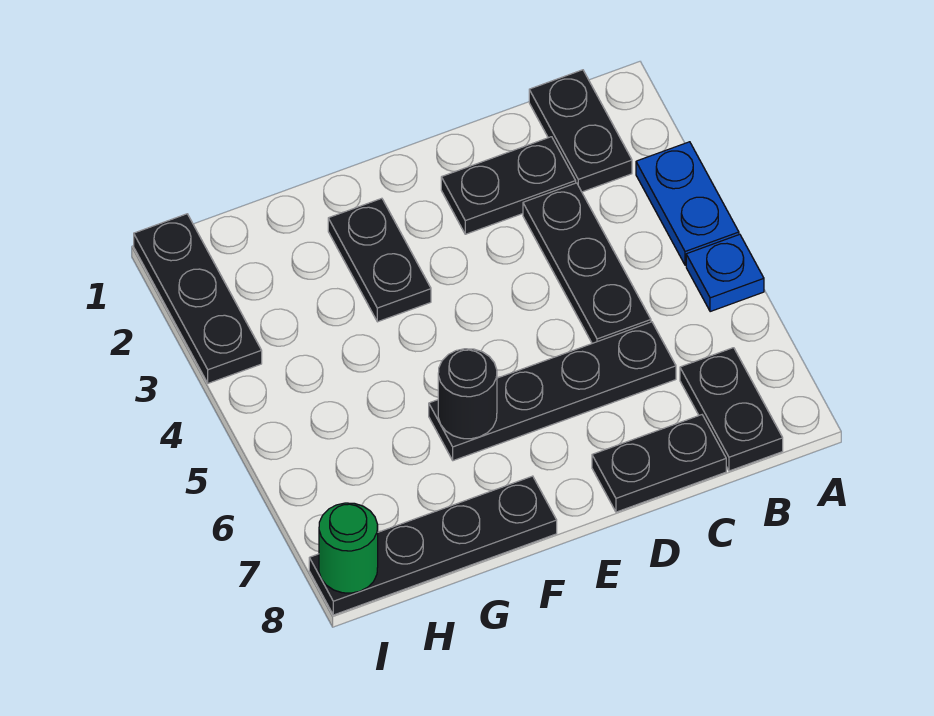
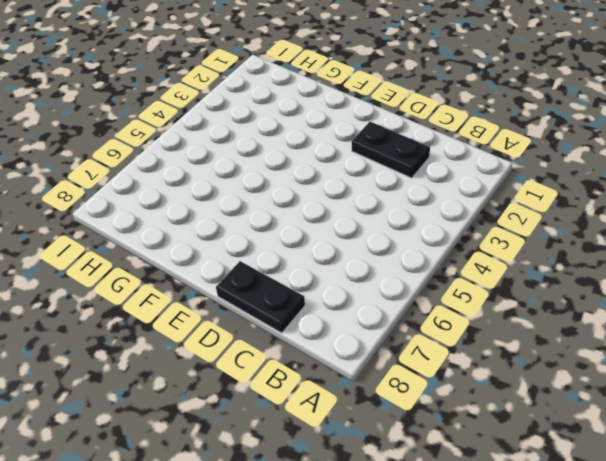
none -> blue 1x2 plate [636,142,739,265]
none -> blue 1x1 plate [686,234,764,312]
none -> black 1x2 plate [529,70,632,192]

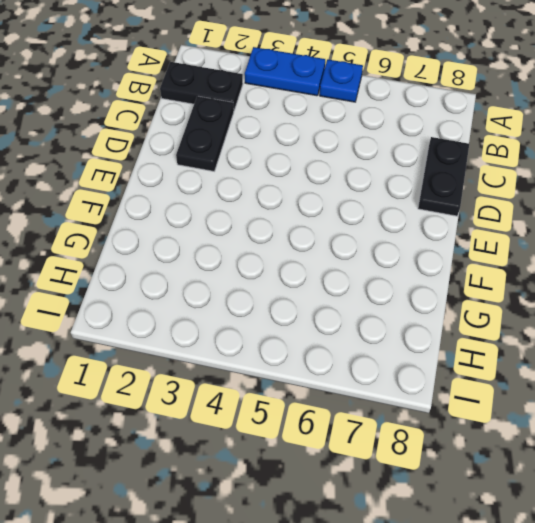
none -> black 1x2 plate [680,348,783,471]
none -> black 1x3 plate [523,183,651,343]
none -> black 1x4 plate [429,322,676,461]

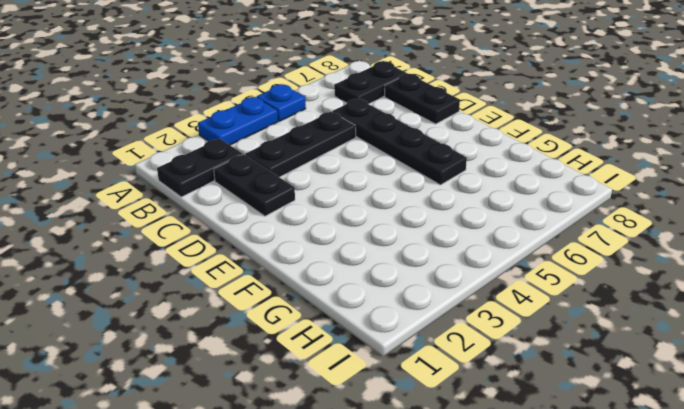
none -> black 1x2 plate [328,198,431,322]
none -> black 1x4 plate [309,476,557,615]
none -> black 1x3 plate [134,214,262,383]

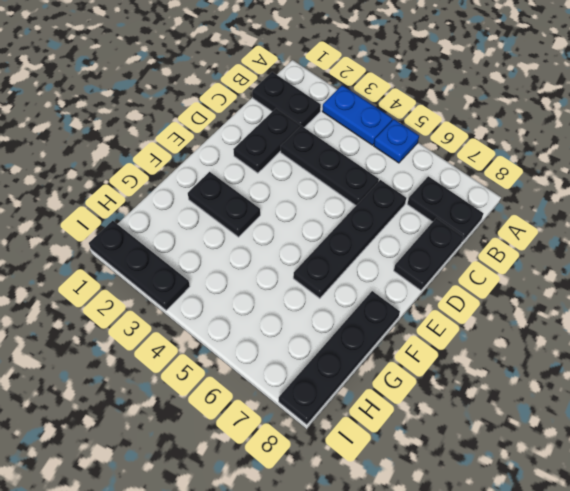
none -> black 1x1 round brick [438,349,497,439]
none -> green 1x1 round brick [319,503,378,593]

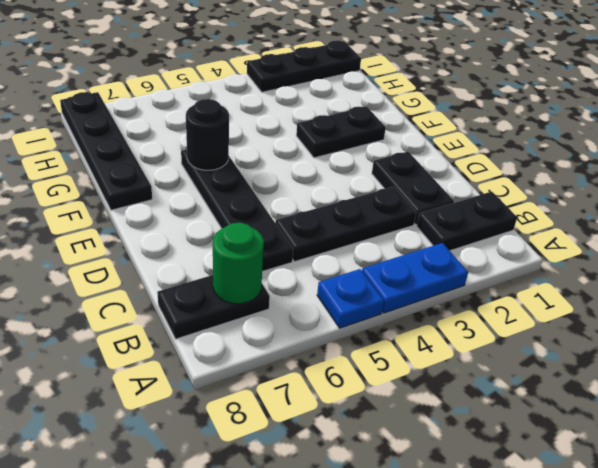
green 1x1 round brick [213,223,264,304] -> green 1x1 round brick moved to [319,503,378,593]
none -> black 1x2 plate [592,415,726,512]

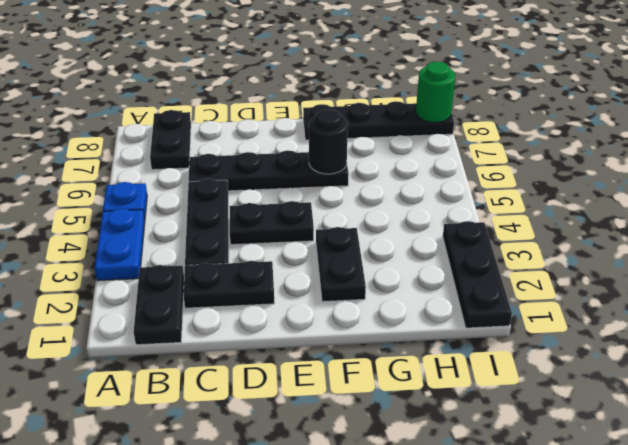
black 1x2 plate [229,201,314,245] -> black 1x2 plate moved to [592,415,726,512]

